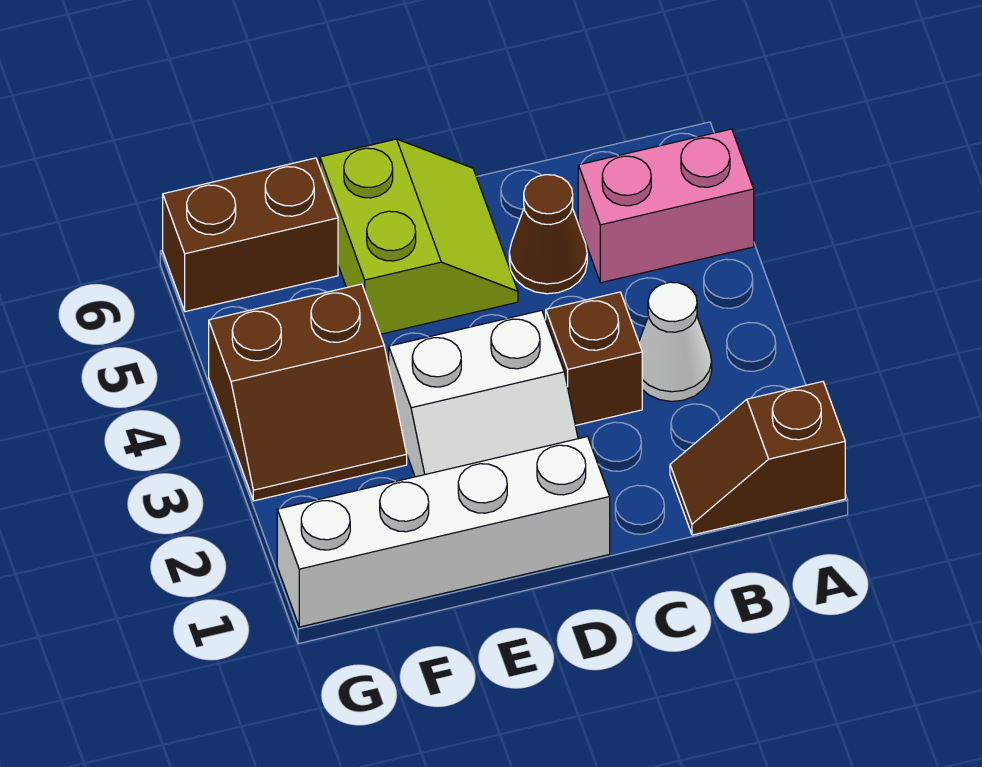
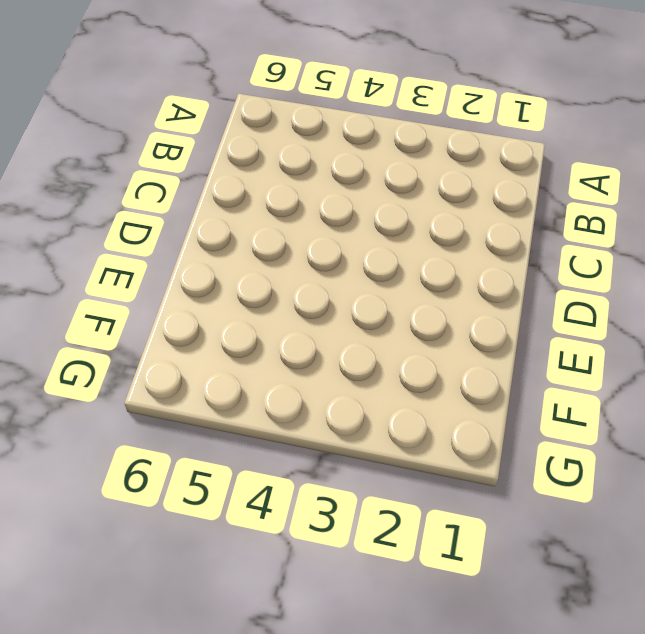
none -> brown 1x2 slope [670,382,845,535]
none -> pink 1x2 brick [578,129,754,283]

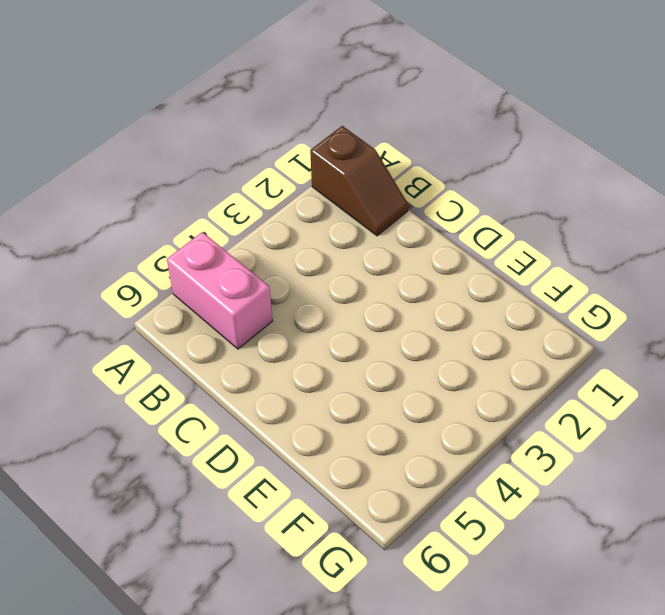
none -> white 1x1 cone [639,282,712,401]
none -> brown 1x1 brick [546,292,642,426]

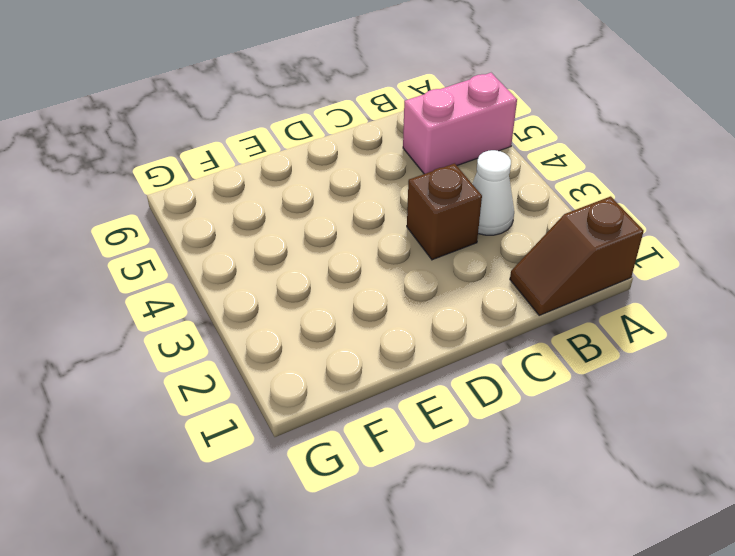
none -> brown 1x1 cone [509,175,587,294]
none -> white 1x4 brick [277,437,610,627]

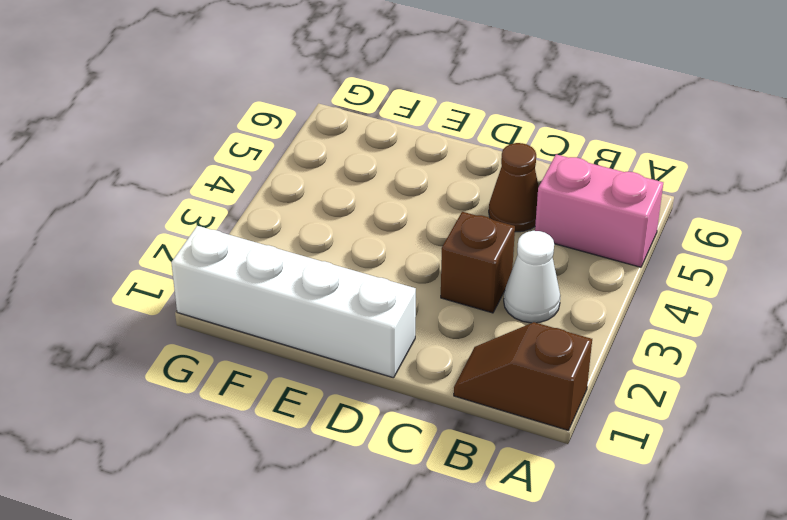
none -> white 2x2 slope [389,310,578,477]
none -> lime 2x2 slope [320,139,518,334]

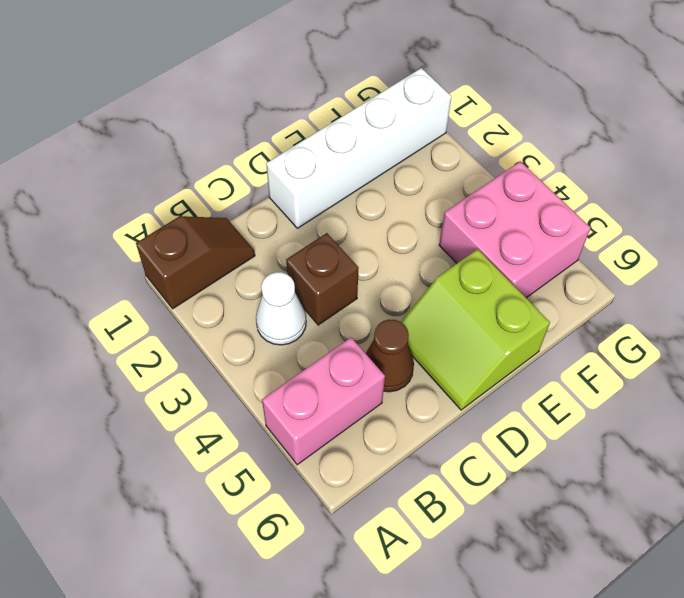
pink 2x2 brick [439,161,591,298] -> brown 2x2 slope [209,284,407,501]
none -> white 2x2 slope [389,310,578,477]
none -> brown 1x2 brick [163,158,338,312]

